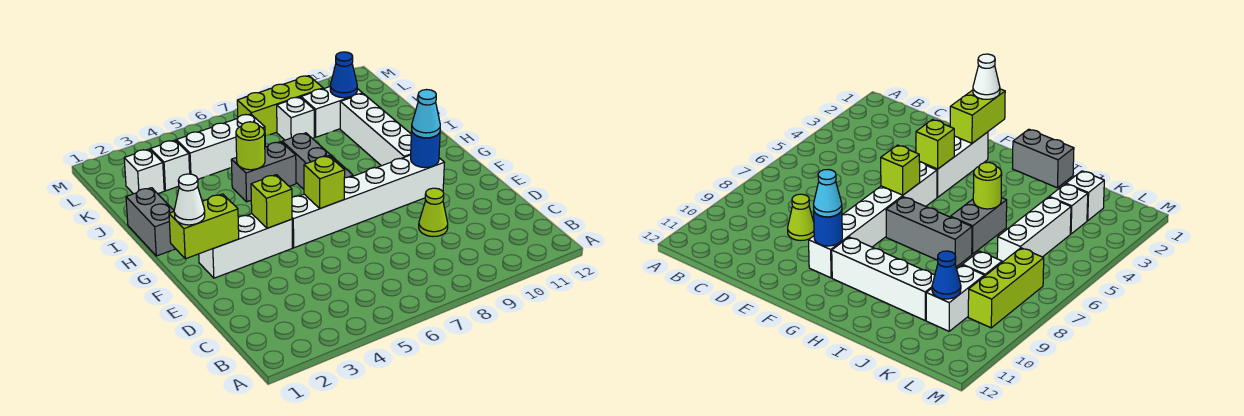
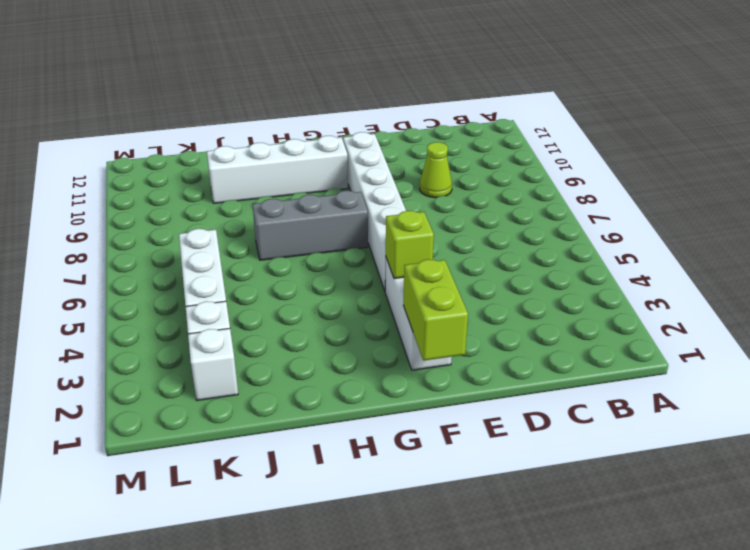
none -> grey 1x2 brick [126,188,175,256]
none -> grey 1x2 brick [231,142,296,202]
none -> white 1x1 brick [277,97,314,140]

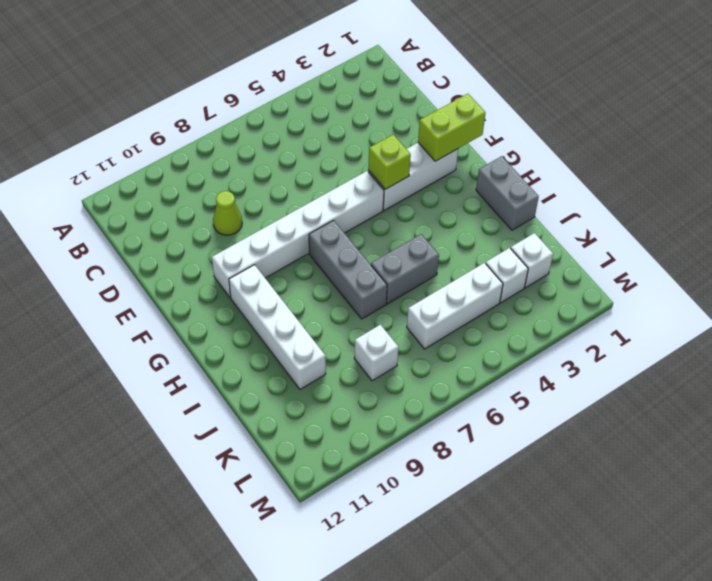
none -> white 1x2 brick [301,87,363,137]
none -> lime 1x3 brick [237,76,323,136]
none -> lime 1x1 brick [304,156,345,208]

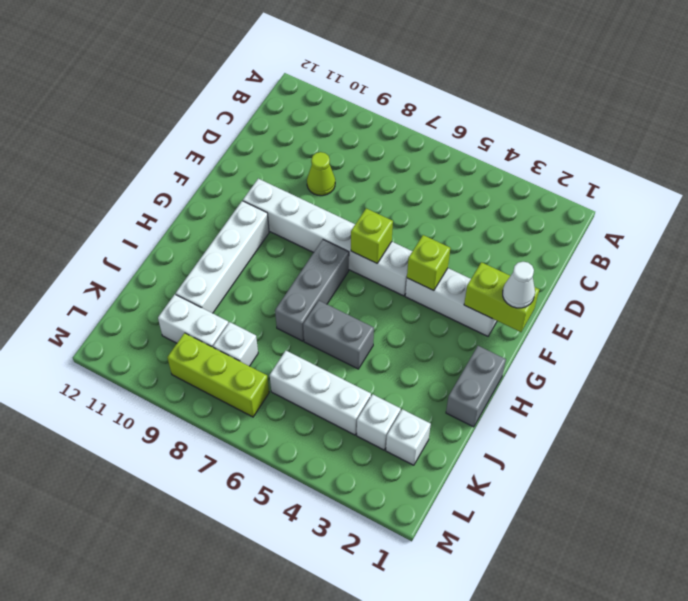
none -> blue 1x1 round brick [411,131,440,168]
none -> lime 1x1 round brick [236,122,265,170]
none -> blue 1x1 cone [330,52,357,98]

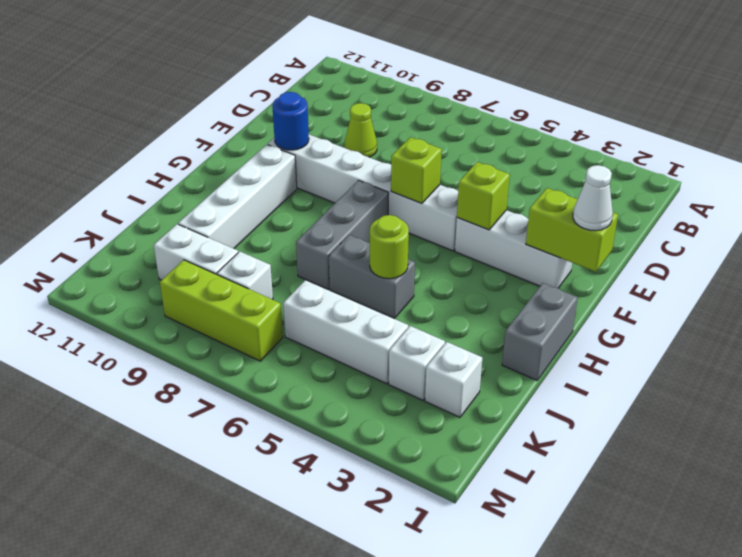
none -> blue 1x1 cone [330,52,357,98]
none -> cyan 1x1 cone [412,90,440,138]

